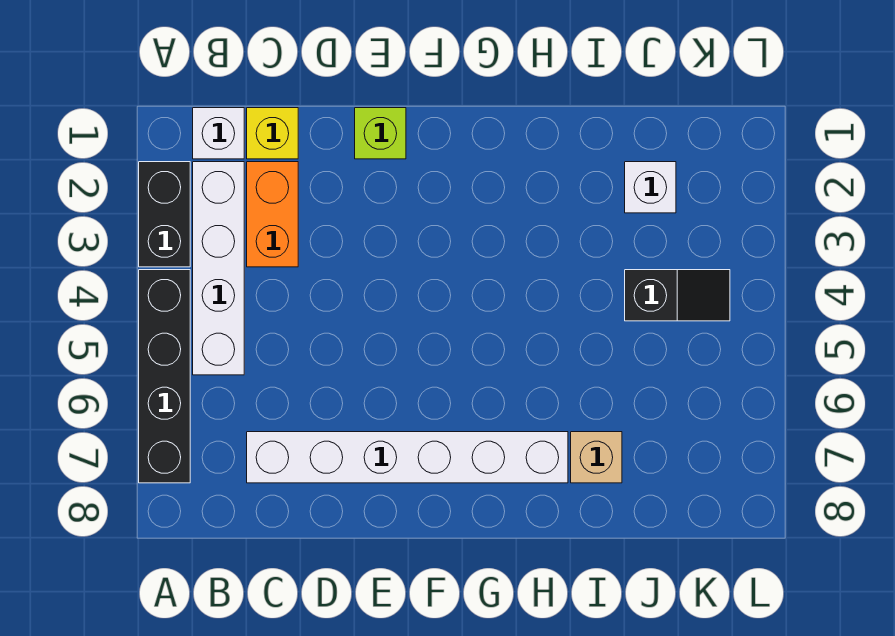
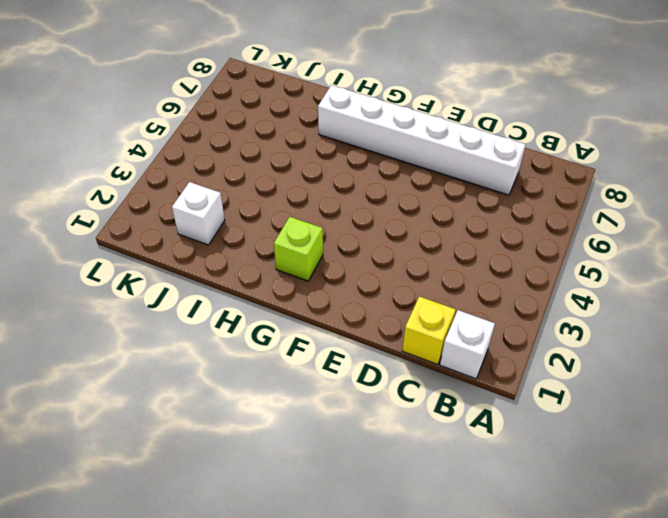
lime 1x1 brick [274,217,323,281] -> lime 1x1 brick moved to [355,108,406,159]
none -> black 1x2 brick [139,162,190,267]
none -> black 1x4 brick [139,270,190,483]

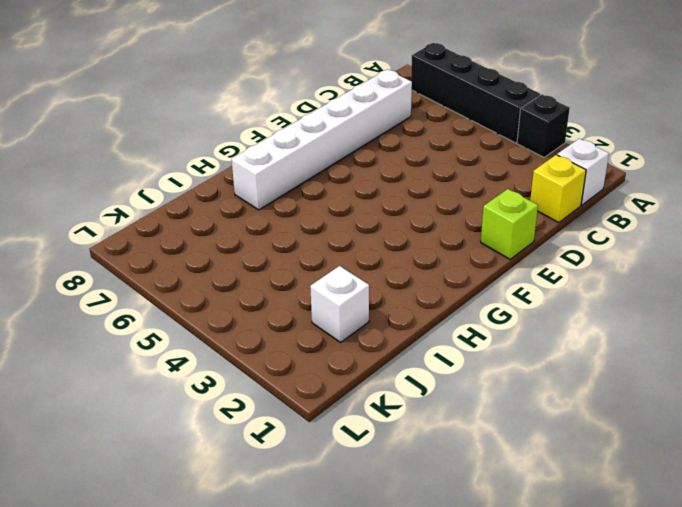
black 1x1 brick [517,95,570,157] -> black 1x2 brick [139,162,190,267]
none -> white 1x4 brick [193,162,244,375]
none -> orange 1x2 brick [247,162,298,267]

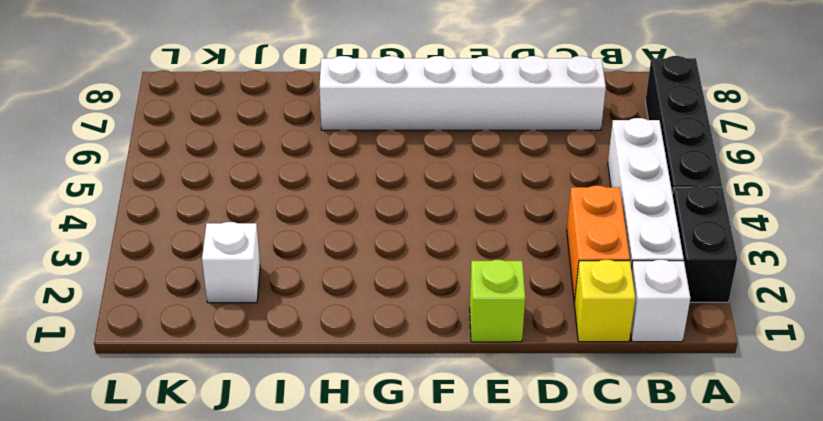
none -> tan 1x1 brick [571,432,622,483]
none -> black 1x2 slope [625,270,730,321]

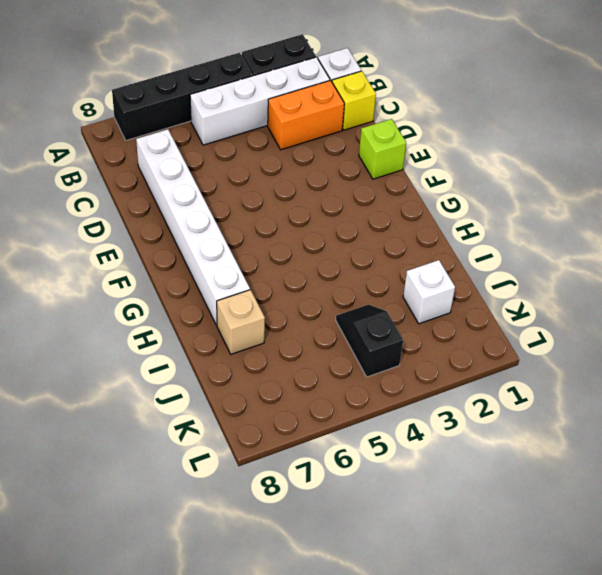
black 1x2 slope [336,305,403,377] -> black 1x2 slope turned to [625,270,730,321]

